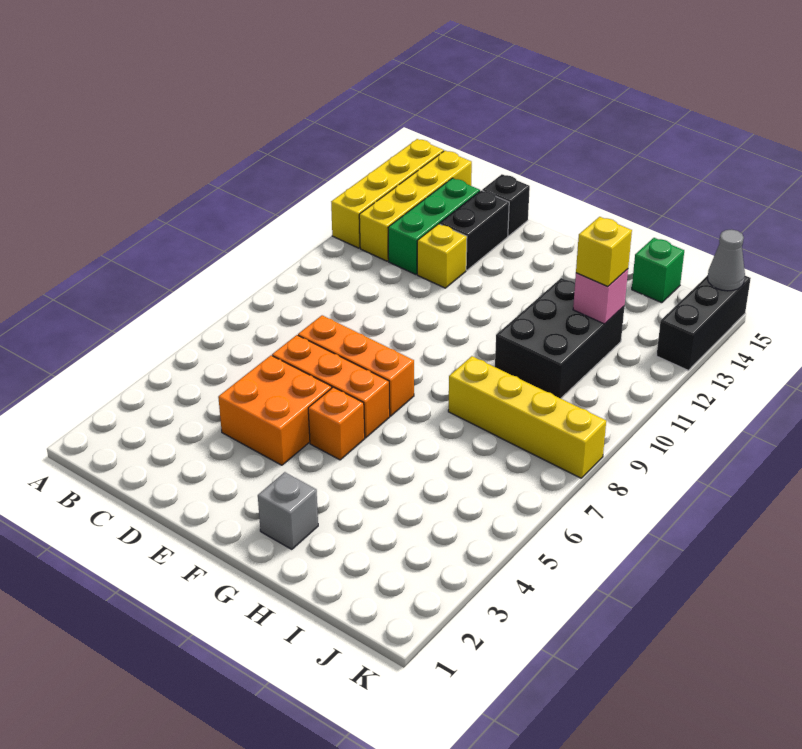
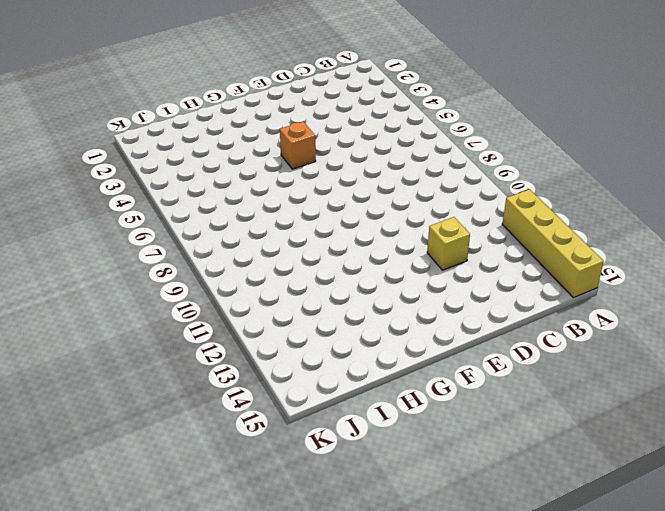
none -> yellow 1x4 brick [359,151,472,261]
none -> green 1x3 brick [388,178,480,275]
none -> orange 2x2 brick [218,355,332,465]

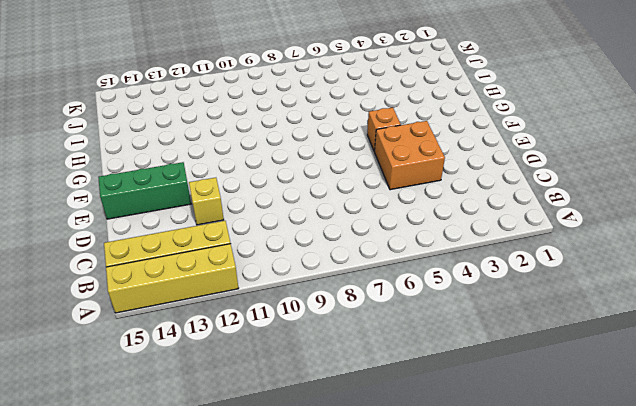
green 1x3 brick [98,162,191,219] -> green 1x3 brick moved to [388,178,480,275]
none -> orange 1x3 brick [272,335,390,438]
none -> orange 1x3 brick [298,315,414,416]
none -> black 1x2 brick [440,190,509,270]

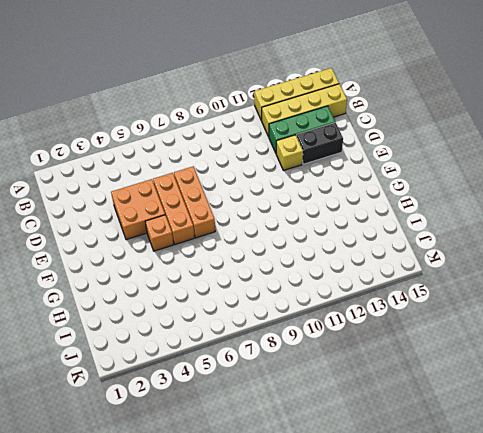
none -> black 1x1 brick [482,174,530,236]
none -> grey 1x1 brick [258,472,318,549]
none -> yellow 1x4 brick [448,356,606,478]

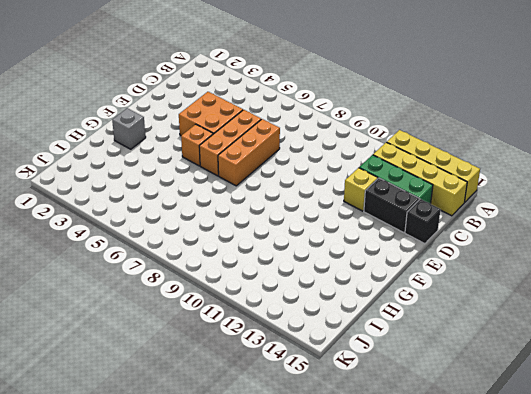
none -> yellow 1x4 brick [448,356,606,478]
none -> black 2x3 brick [495,278,624,399]
none -> green 1x1 brick [632,238,684,303]

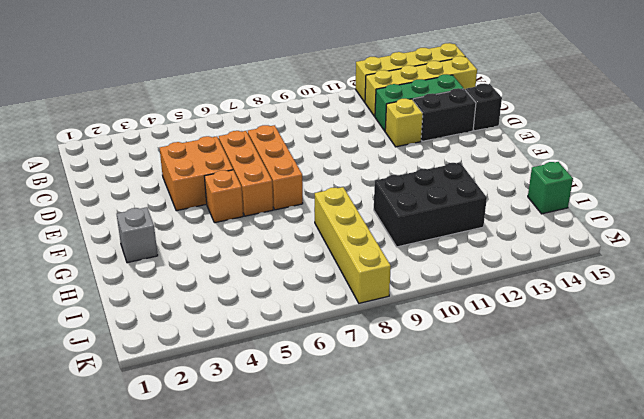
none -> black 1x3 brick [657,276,751,370]
none -> pink 1x1 brick [573,269,628,324]
none -> grey 1x1 cone [707,230,745,291]

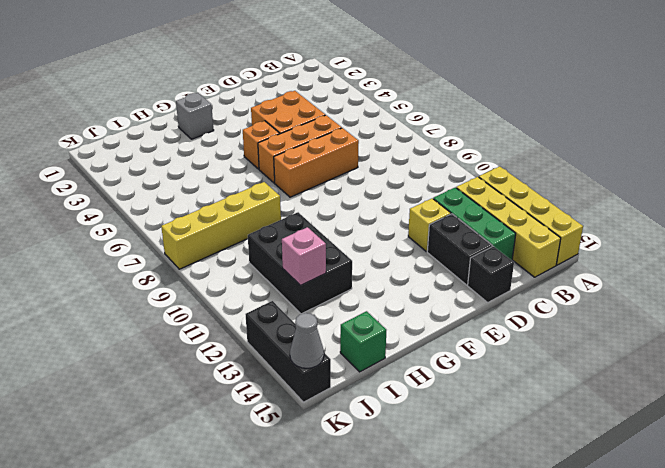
none -> yellow 1x1 brick [576,217,632,286]

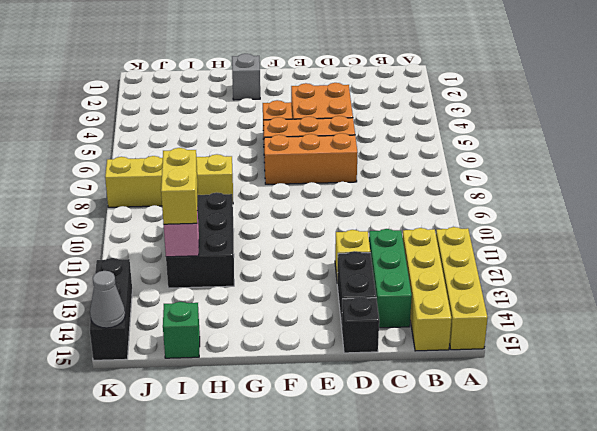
yellow 1x2 brick [161,148,198,224] -> yellow 1x1 brick [576,217,632,286]

